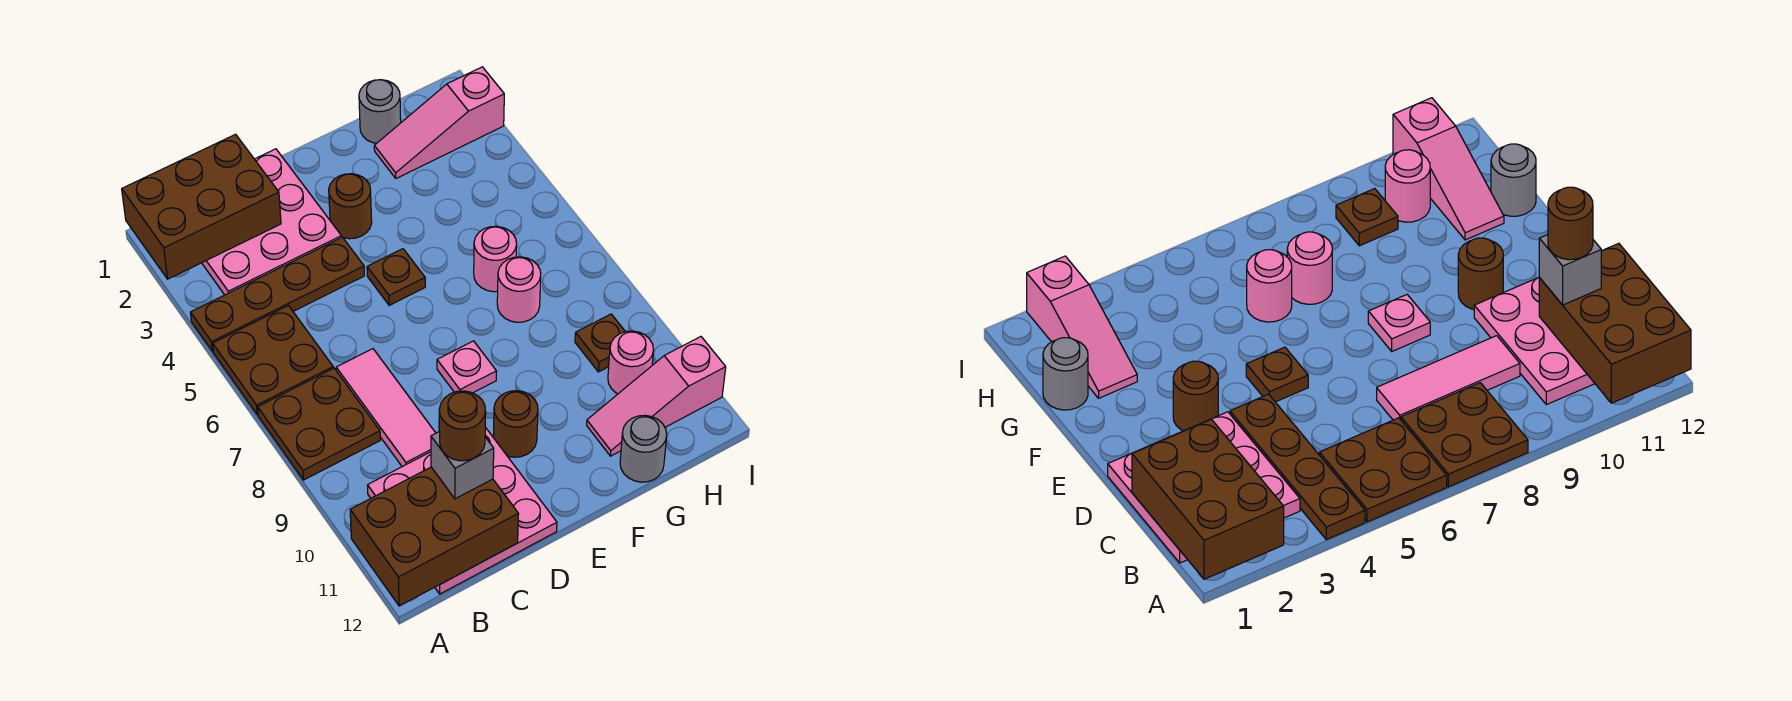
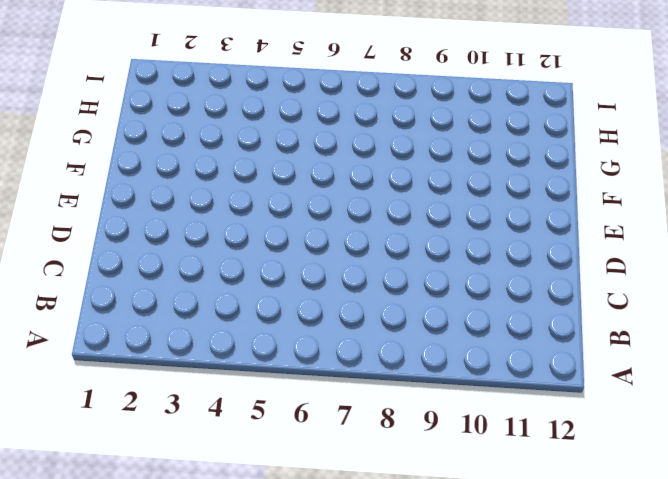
none -> brown 1x4 plate [191,237,364,351]
none -> brown 2x2 plate [213,306,333,415]
none -> brown 2x2 plate [258,368,380,480]

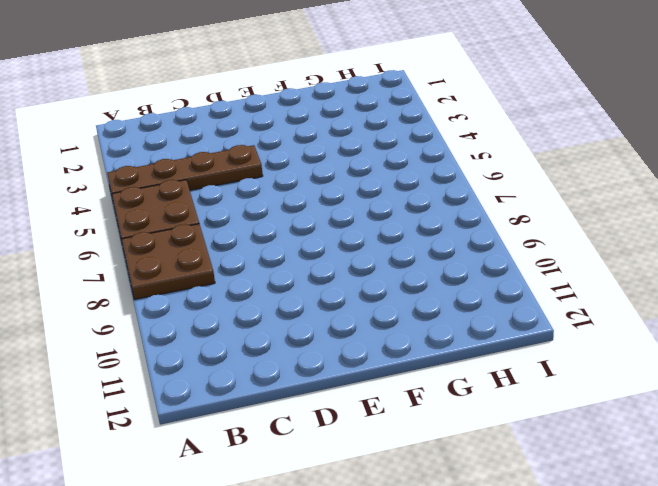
none -> pink 3x3 plate [202,149,341,295]
none -> pink 3x3 plate [368,427,557,594]
none -> pink 1x3 tile [336,349,436,467]

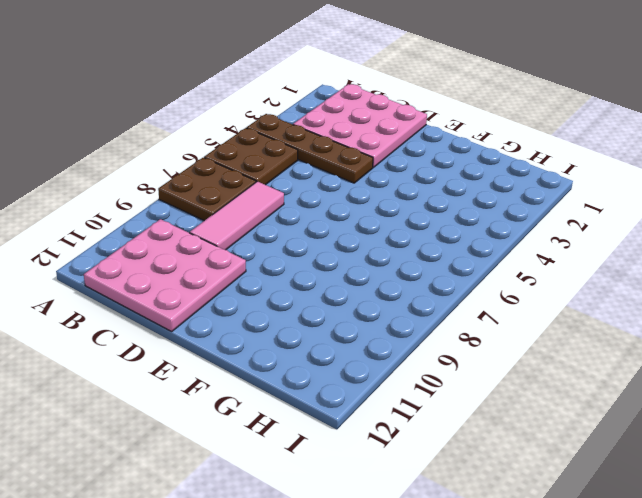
none -> brown 1x1 round brick [329,174,372,239]
none -> brown 1x1 plate [367,249,425,305]
none -> pink 1x1 plate [437,341,496,393]

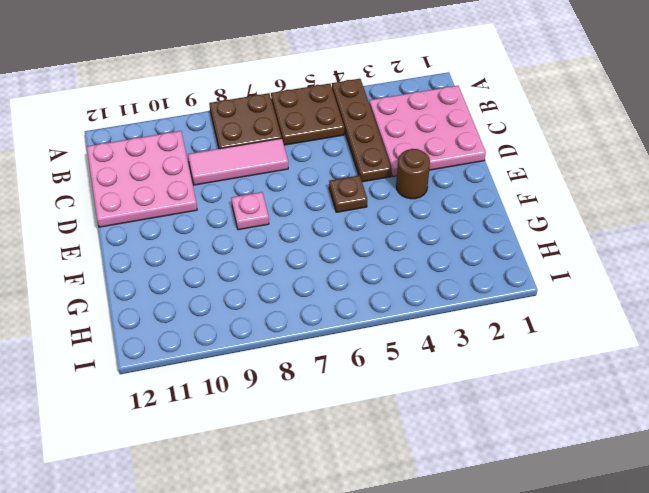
none -> brown 1x1 round brick [493,391,538,457]
none -> grey 1x1 round brick [359,80,401,143]
none -> pink 1x3 slope [374,67,504,178]

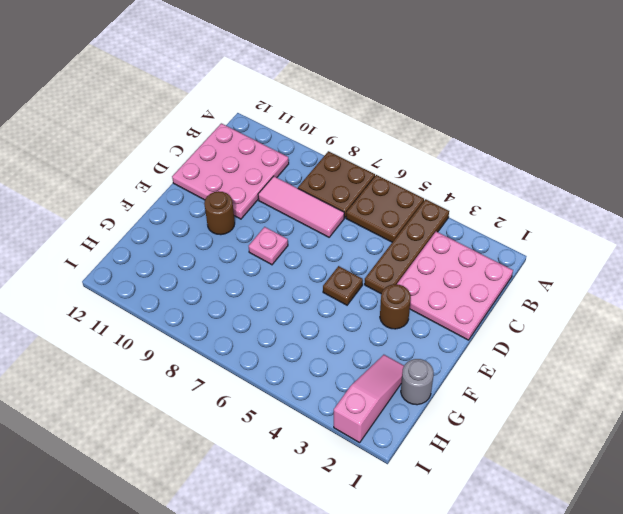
none -> pink 1x1 round brick [474,226,517,292]
none -> pink 1x1 round brick [497,257,541,322]
none -> pink 1x3 slope [587,337,726,456]

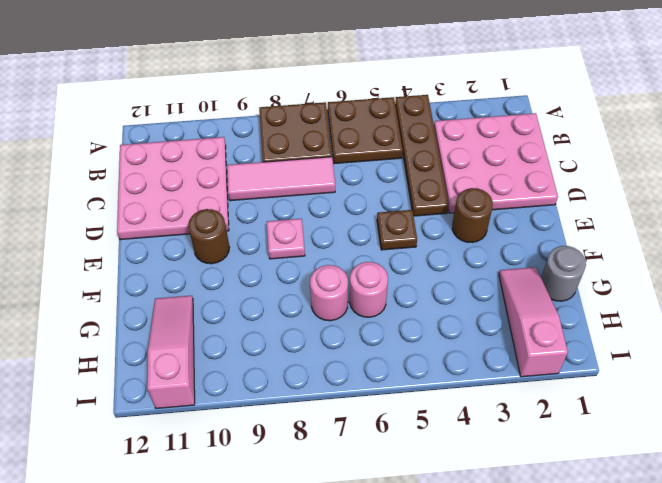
none -> grey 1x1 round brick [620,415,667,482]
none -> brown 1x1 plate [575,314,625,372]
none -> pink 1x1 round brick [608,331,653,394]

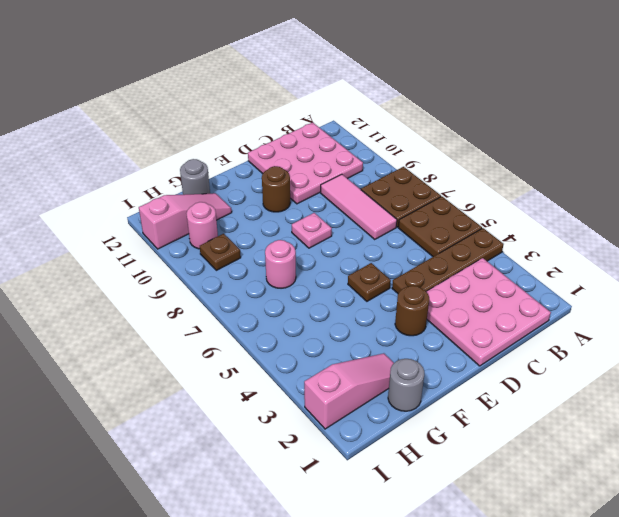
none -> pink 1x1 round brick [474,226,517,292]
none -> brown 2x3 brick [122,134,281,279]
none -> brown 2x3 brick [350,467,518,606]

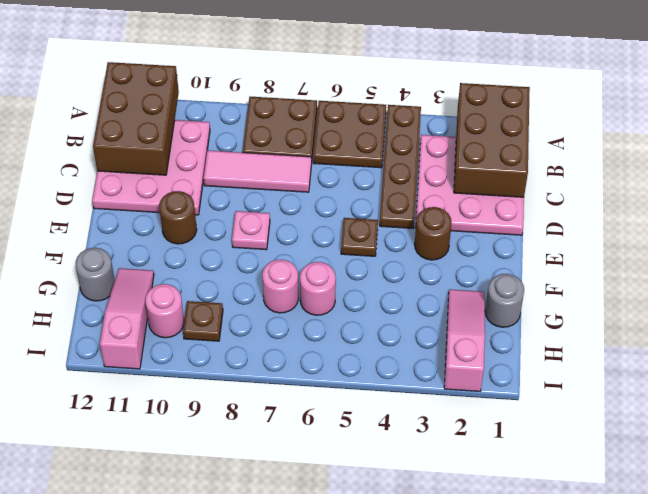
none -> grey 1x1 brick [431,432,494,499]
none -> brown 1x1 round brick [439,391,486,461]

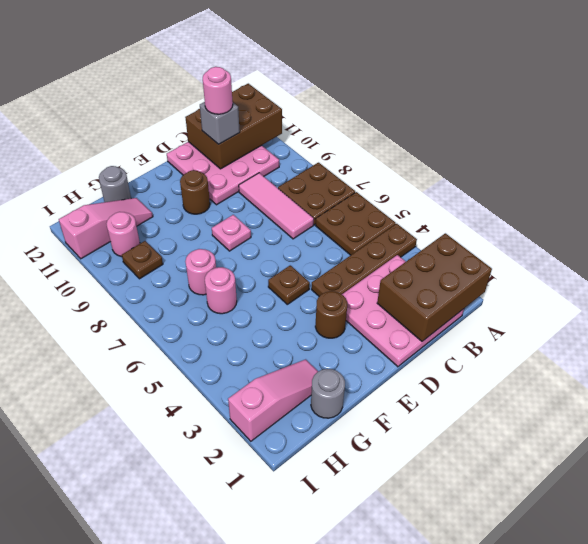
pink 1x1 round brick [203,67,233,114] -> brown 1x1 round brick [439,391,486,461]

